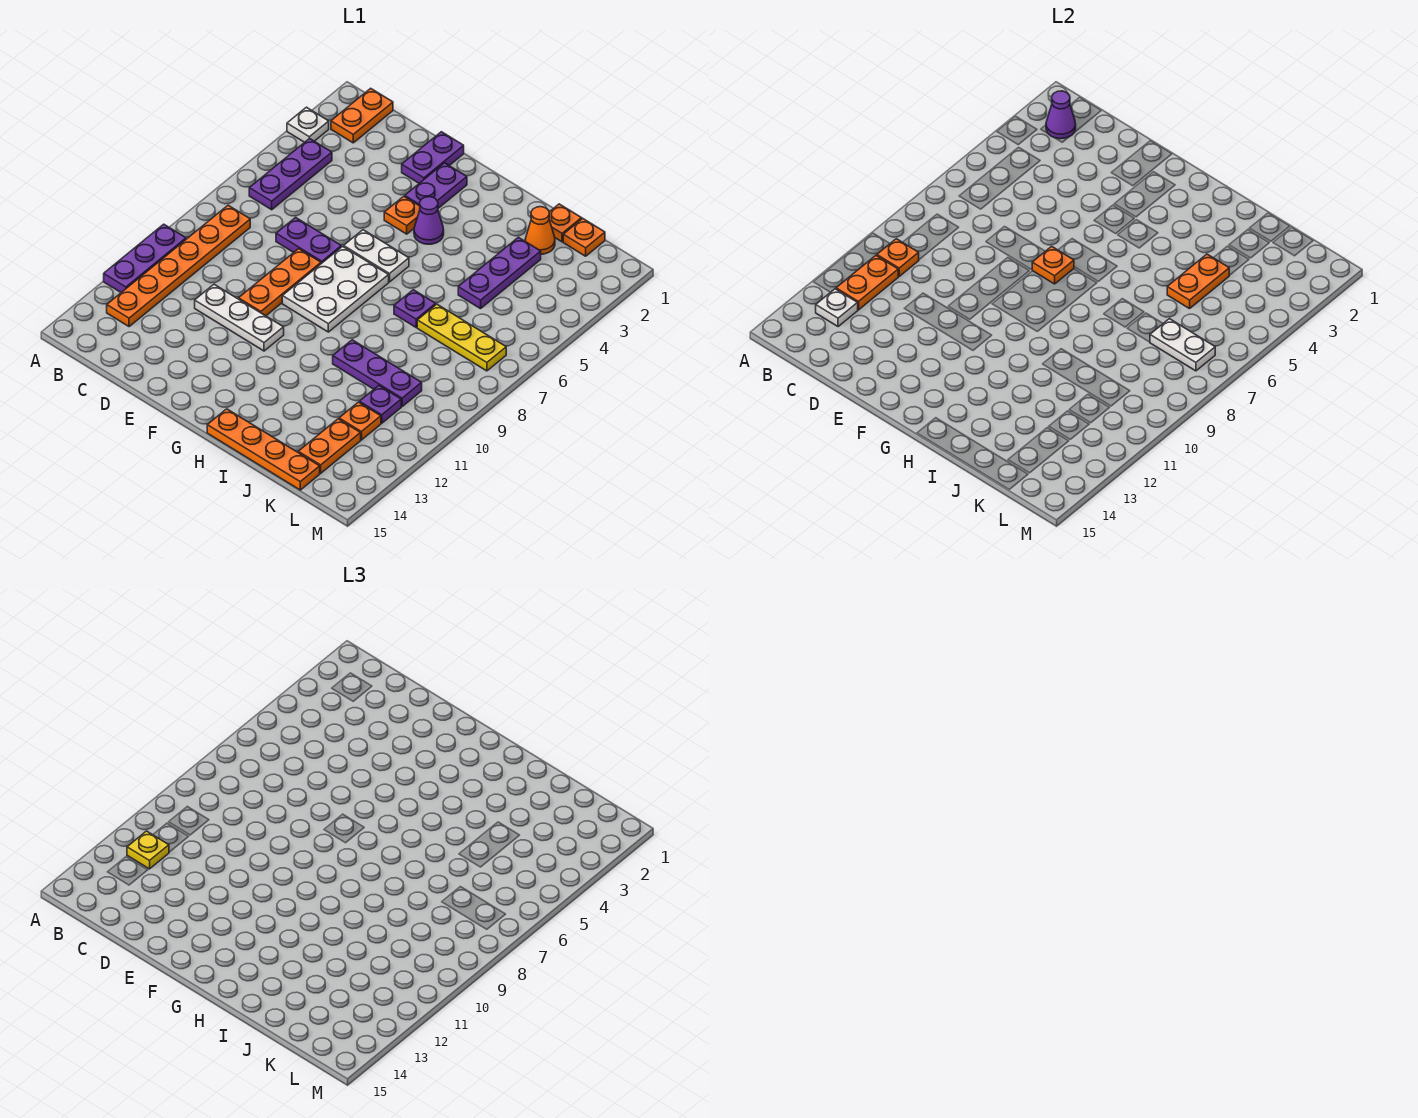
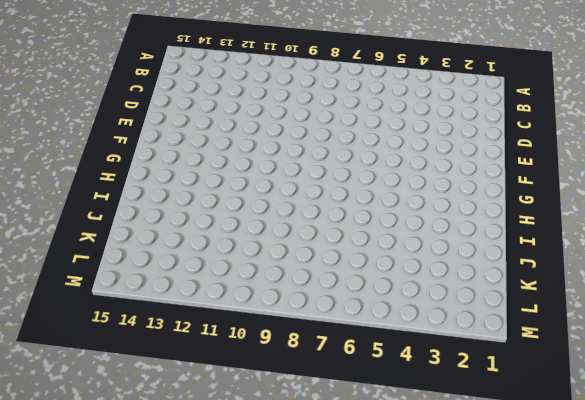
none -> white 1x1 plate [287,107,329,142]
none -> purple 1x3 plate [104,224,186,292]
none -> orange 1x2 plate [331,88,393,143]
none -> purple 1x3 plate [249,138,332,210]

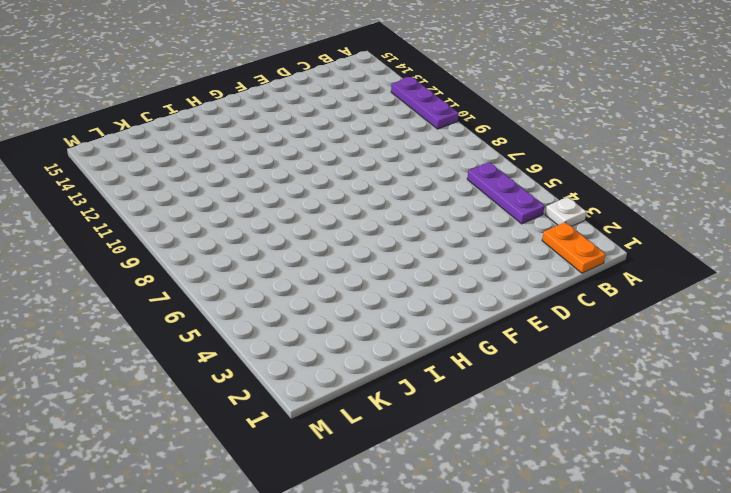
none -> orange 1x6 plate [107,205,250,327]
none -> purple 1x2 plate [276,218,341,264]
none -> white 1x3 plate [195,284,284,351]
none -> purple 1x2 plate [402,132,464,183]

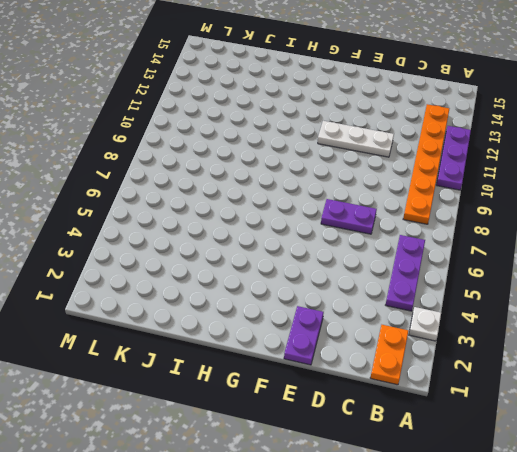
none -> orange 1x3 plate [239,249,321,316]
none -> purple 1x2 plate [405,163,467,208]
none -> orange 1x1 plate [384,196,420,234]
none -> white 1x2 plate [344,230,409,282]

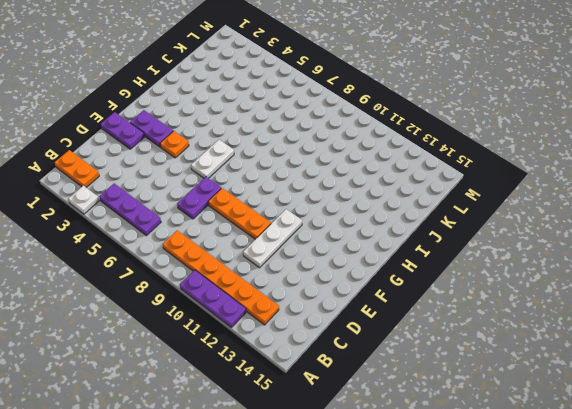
none -> white 2x3 plate [282,246,389,332]
none -> purple 1x1 cone [414,197,444,244]
none -> orange 1x4 plate [207,409,320,490]
none -> purple 1x1 plate [394,290,436,327]

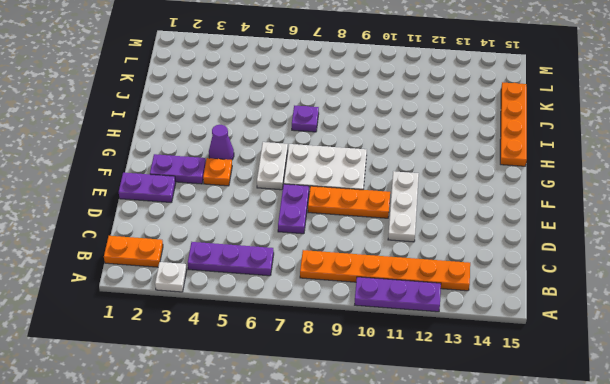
none -> purple 1x3 plate [333,340,422,406]
none -> orange 1x1 plate [549,204,582,242]
none -> orange 1x1 cone [525,207,555,254]
none -> purple 1x3 plate [458,237,541,309]

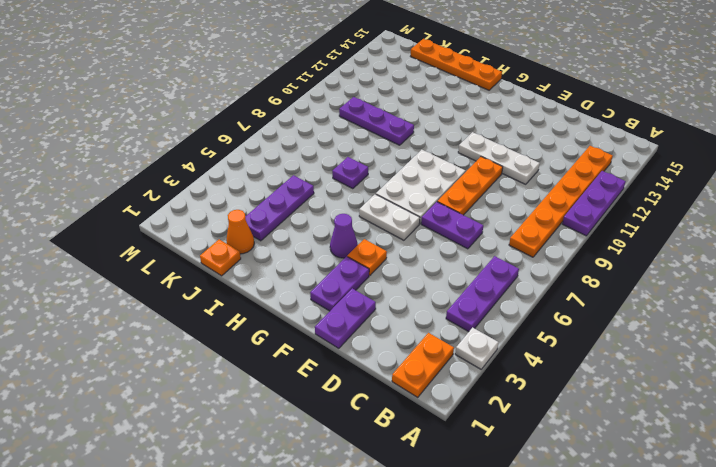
none -> yellow 1x3 plate [417,304,506,371]
none -> orange 1x1 plate [563,218,605,256]
none -> purple 1x1 plate [359,386,401,423]
none -> orange 1x1 plate [339,402,381,440]

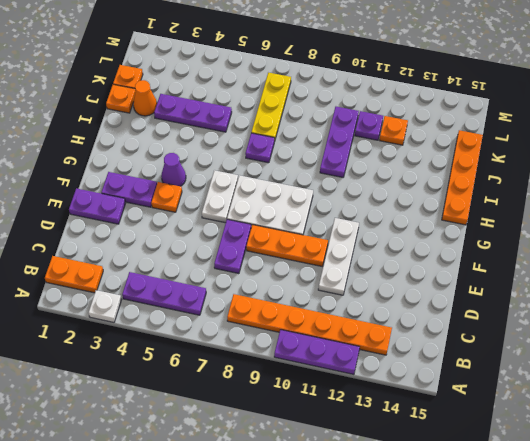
none -> orange 1x2 plate [298,419,361,473]
none -> purple 1x1 cone [1046,91,1076,139]
none -> orange 1x1 plate [877,239,919,276]
none -> orange 1x2 plate [836,256,899,310]

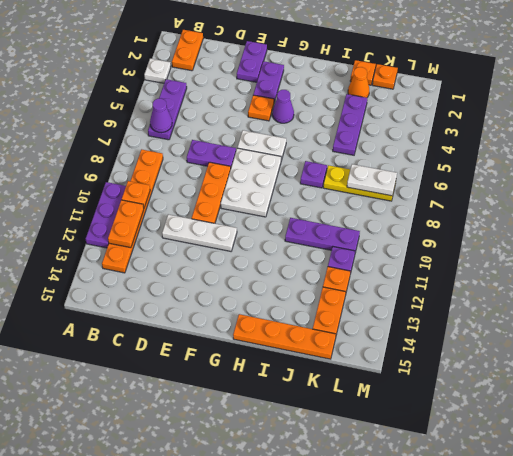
purple 1x1 cone [150,98,172,133] -> purple 1x1 cone moved to [1046,91,1076,139]
none -> white 1x1 plate [816,289,858,327]
none -> orange 1x1 plate [1032,246,1074,284]
none -> orange 1x2 plate [1167,254,1229,309]
none -> yellow 1x1 plate [127,831,169,869]

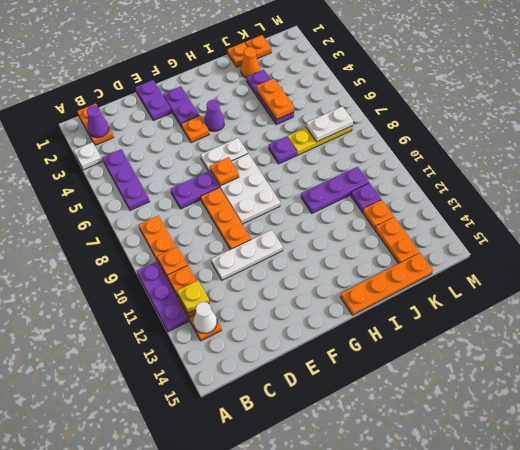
white 1x1 cone [193,302,217,333] -> white 1x1 plate [816,289,858,327]

